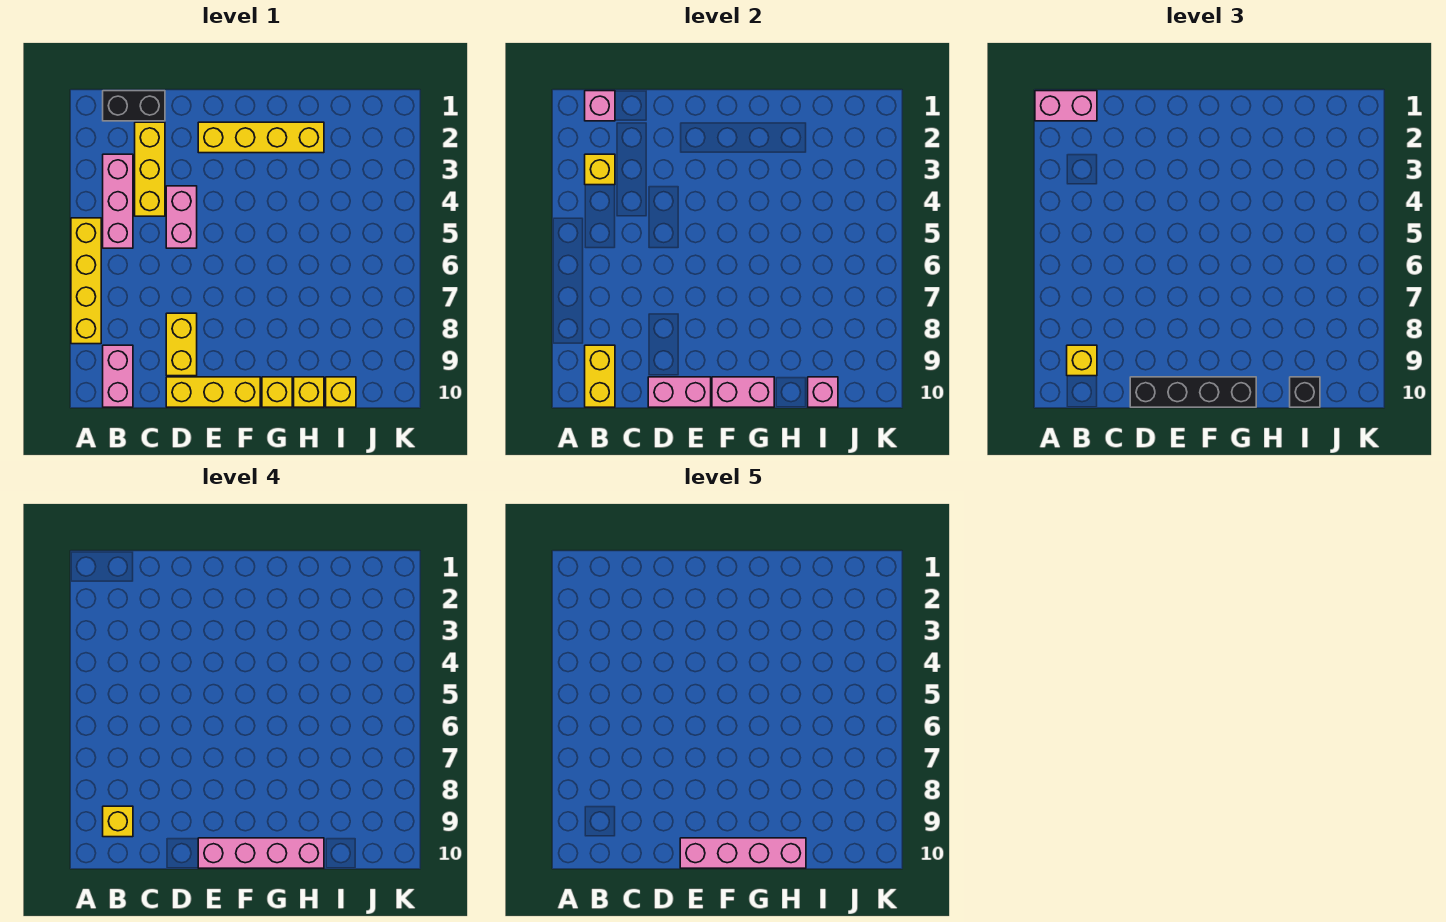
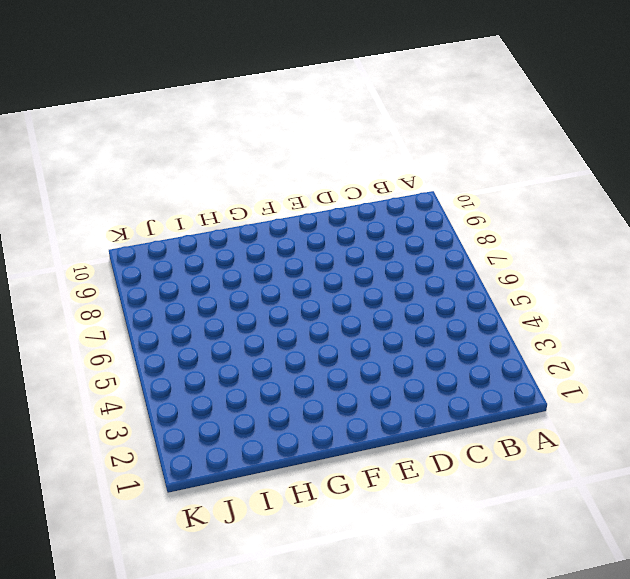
none -> yellow 1x4 brick [71,218,101,344]
none -> black 1x2 brick [103,91,165,121]
none -> pink 1x3 brick [103,154,133,248]

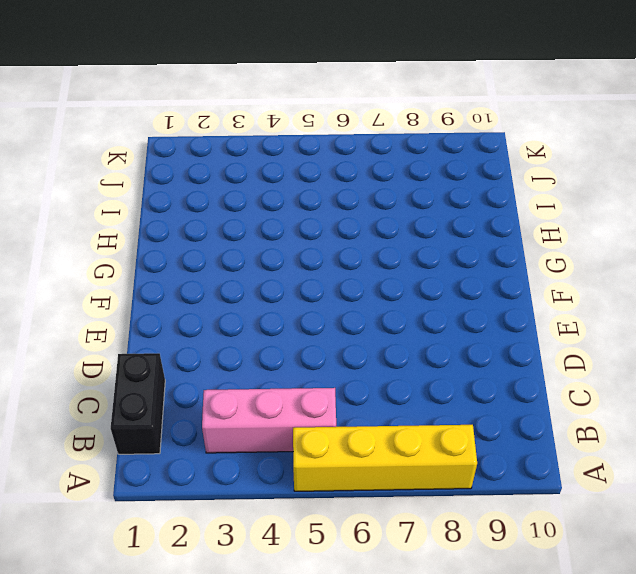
none -> pink 1x2 brick [103,345,133,407]
none -> yellow 1x3 brick [135,122,165,216]
none -> pink 1x2 brick [166,186,197,248]

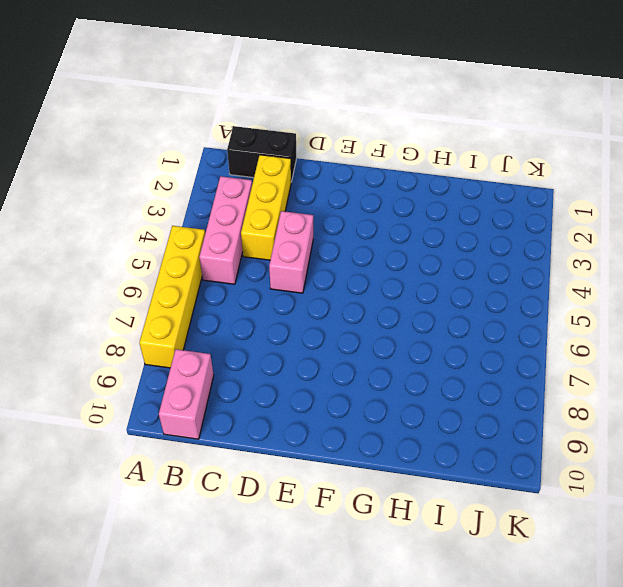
none -> yellow 1x2 brick [166,313,197,376]
none -> yellow 1x3 brick [166,377,260,407]
none -> yellow 1x4 brick [198,122,324,153]

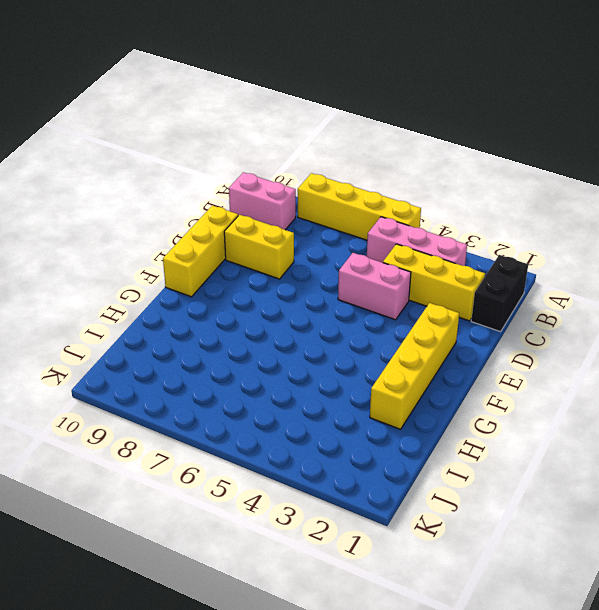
none -> yellow 1x1 brick [262,377,292,407]
none -> yellow 1x1 brick [294,377,324,407]
none -> yellow 1x1 brick [326,377,356,407]

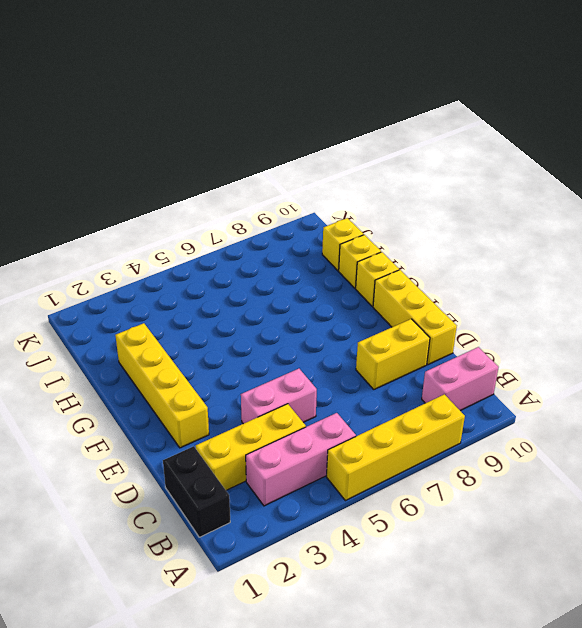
none -> pink 1x1 brick [585,91,615,121]
none -> yellow 1x1 brick [585,154,615,185]
none -> yellow 1x2 brick [585,345,615,407]

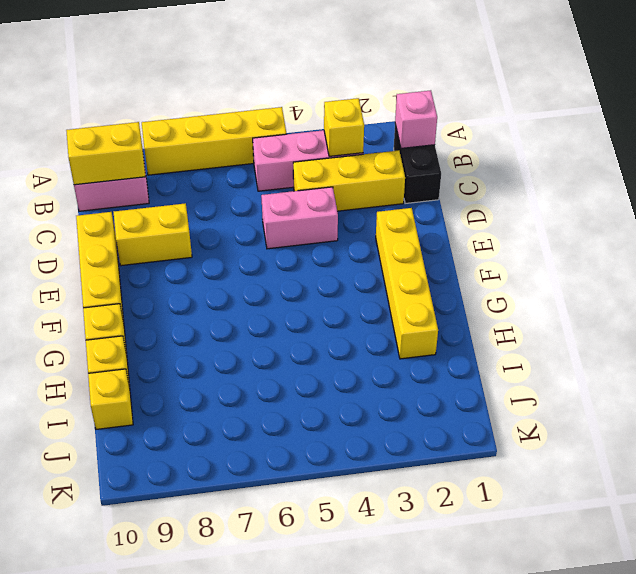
none -> pink 1x2 brick [648,377,711,407]
none -> pink 1x2 brick [712,377,774,407]
none -> pink 1x1 brick [808,377,838,407]

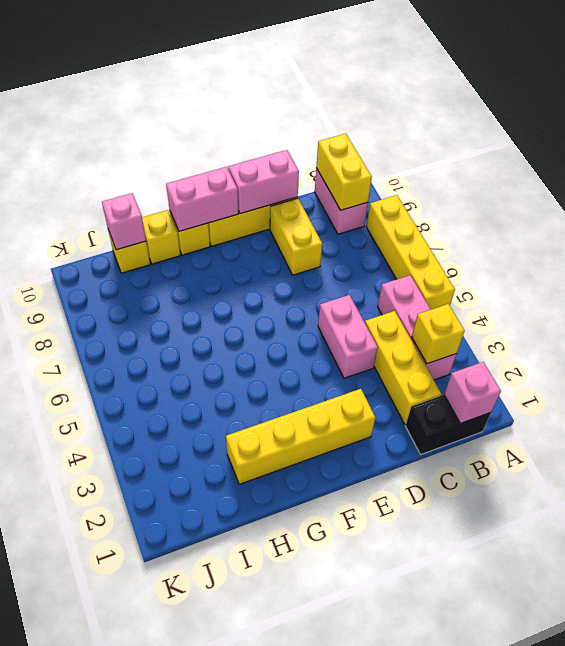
none -> pink 1x2 brick [1035,91,1097,121]
none -> yellow 1x1 brick [1067,345,1097,376]
none -> black 1x4 brick [1130,377,1256,407]

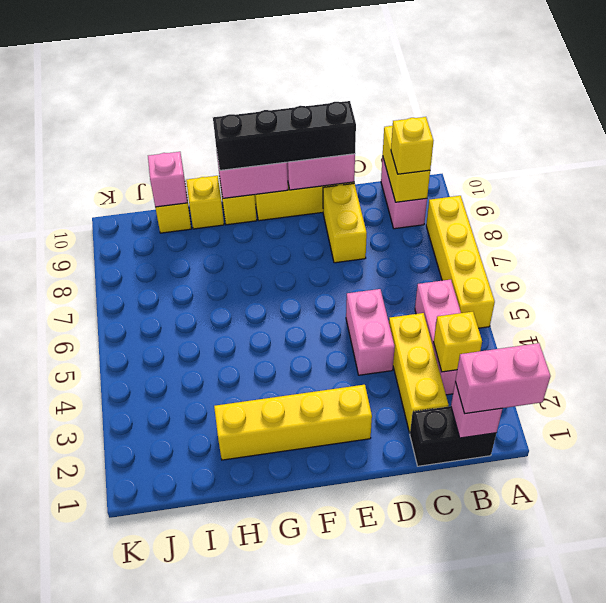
none -> black 1x1 brick [1290,377,1320,407]
none -> yellow 1x1 brick [103,806,133,837]
none -> pink 1x4 brick [198,838,324,868]

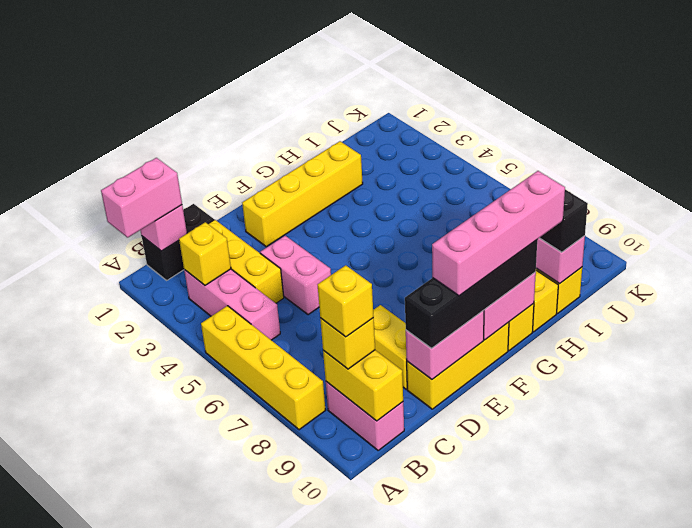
none -> pink 1x4 brick [680,838,806,868]

